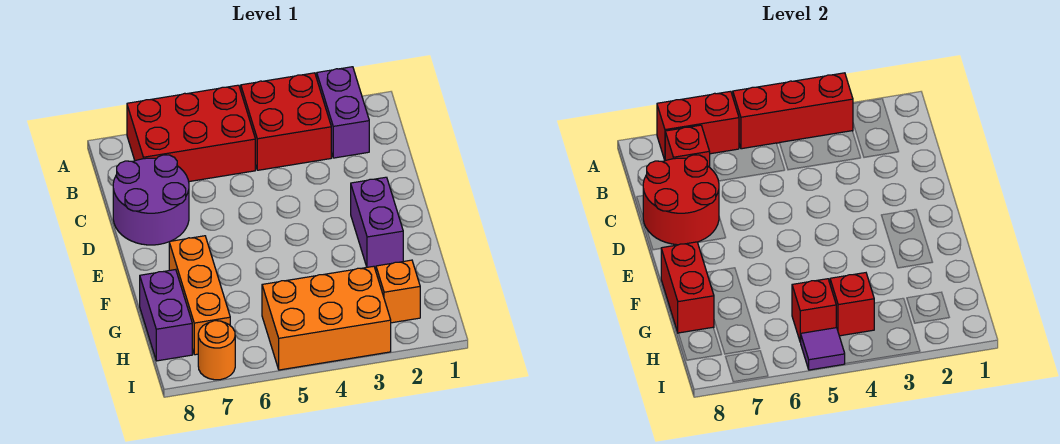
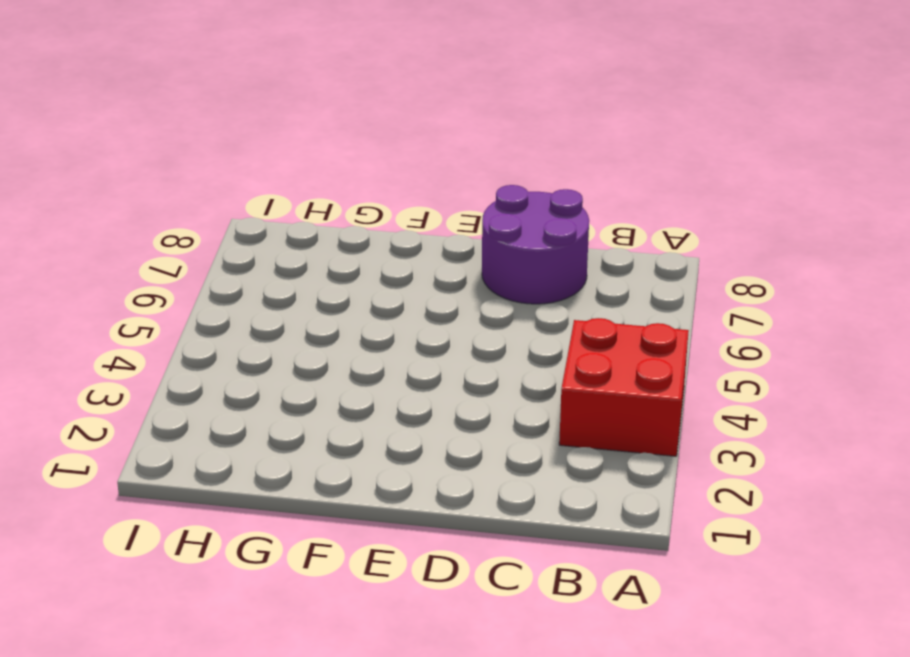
none -> purple 1x2 brick [317,67,369,158]
none -> red 2x3 brick [127,85,255,182]
none -> purple 1x2 brick [351,177,403,267]

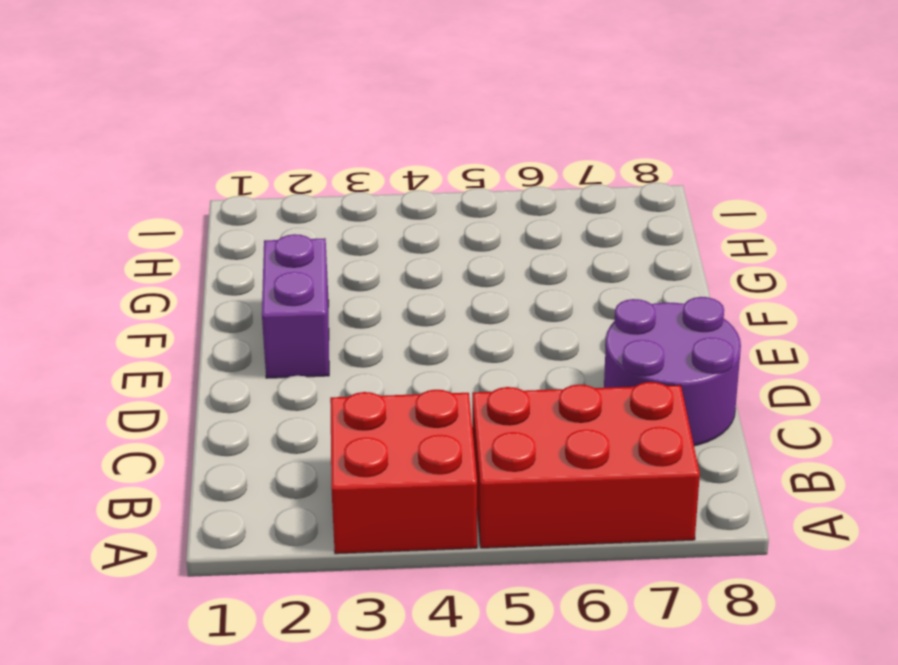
none -> purple 1x2 brick [317,67,369,158]
none -> orange 1x3 brick [169,236,230,355]
none -> purple 1x2 brick [140,270,192,361]

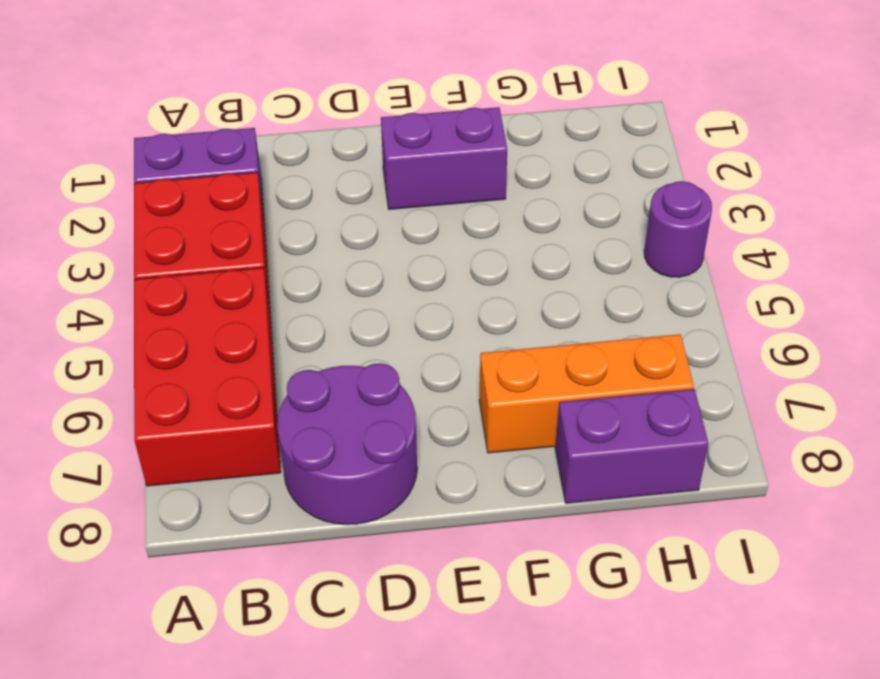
purple 1x1 round brick [644,181,712,277] -> orange 2x3 brick [262,266,391,370]
none -> orange 1x1 brick [376,260,420,323]
none -> orange 1x1 round brick [198,321,235,380]
none -> red 1x3 brick [733,73,853,149]

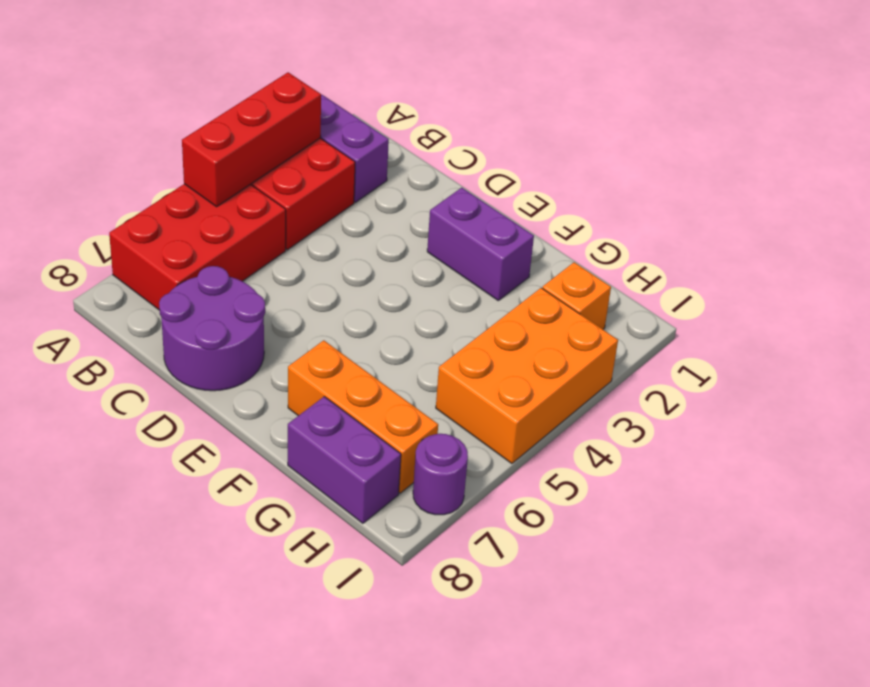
purple 1x1 round brick [413,434,468,515] -> orange 1x1 round brick [198,321,235,380]
none -> red 1x2 brick [657,91,739,160]
none -> red 1x1 brick [665,125,710,167]
none -> red 2x2 round brick [643,155,719,245]

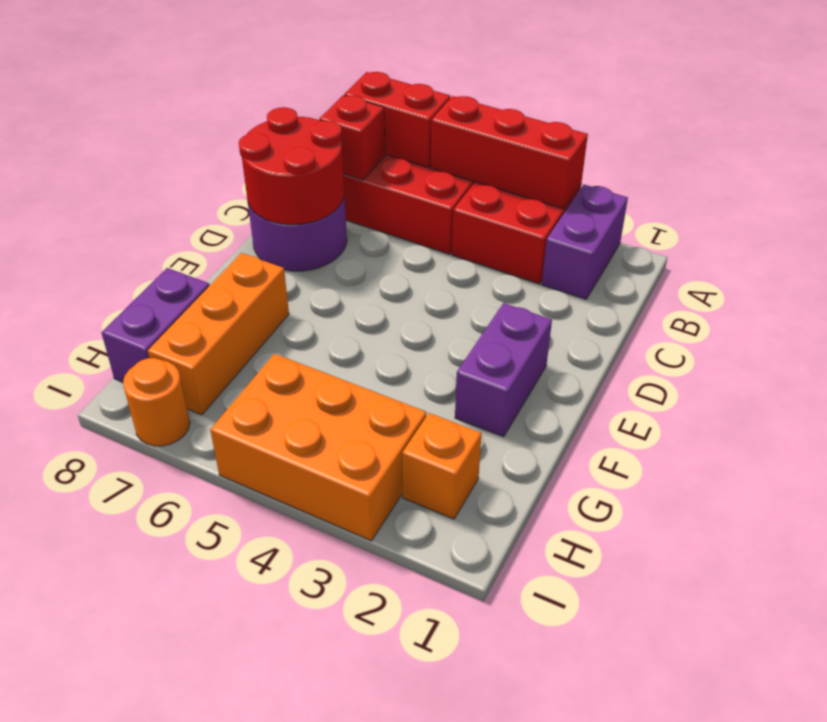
none -> red 1x2 brick [661,242,714,333]
none -> red 1x1 brick [830,273,874,336]
none -> red 1x1 brick [792,279,836,342]

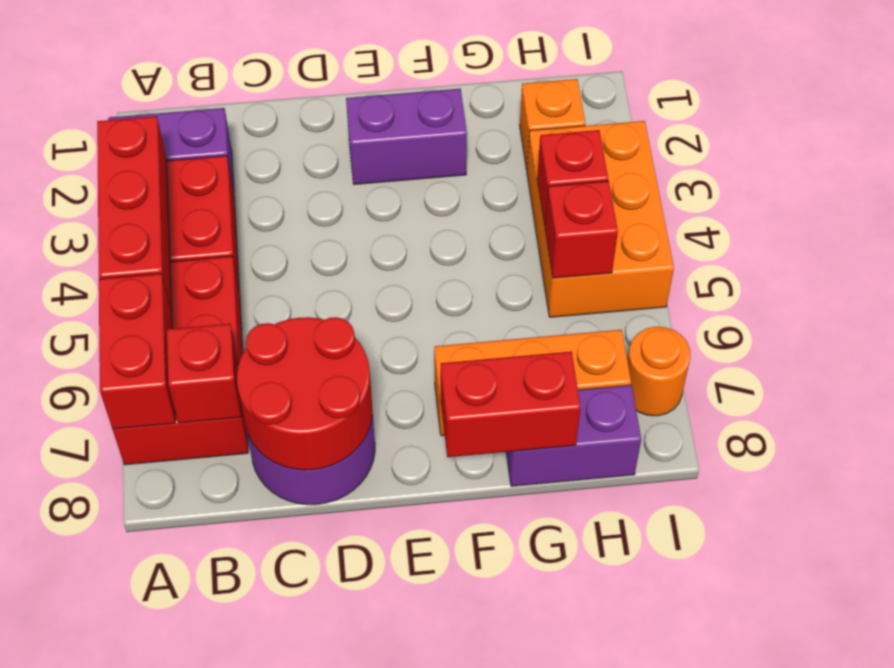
none -> purple 1x1 tile [801,328,845,370]

